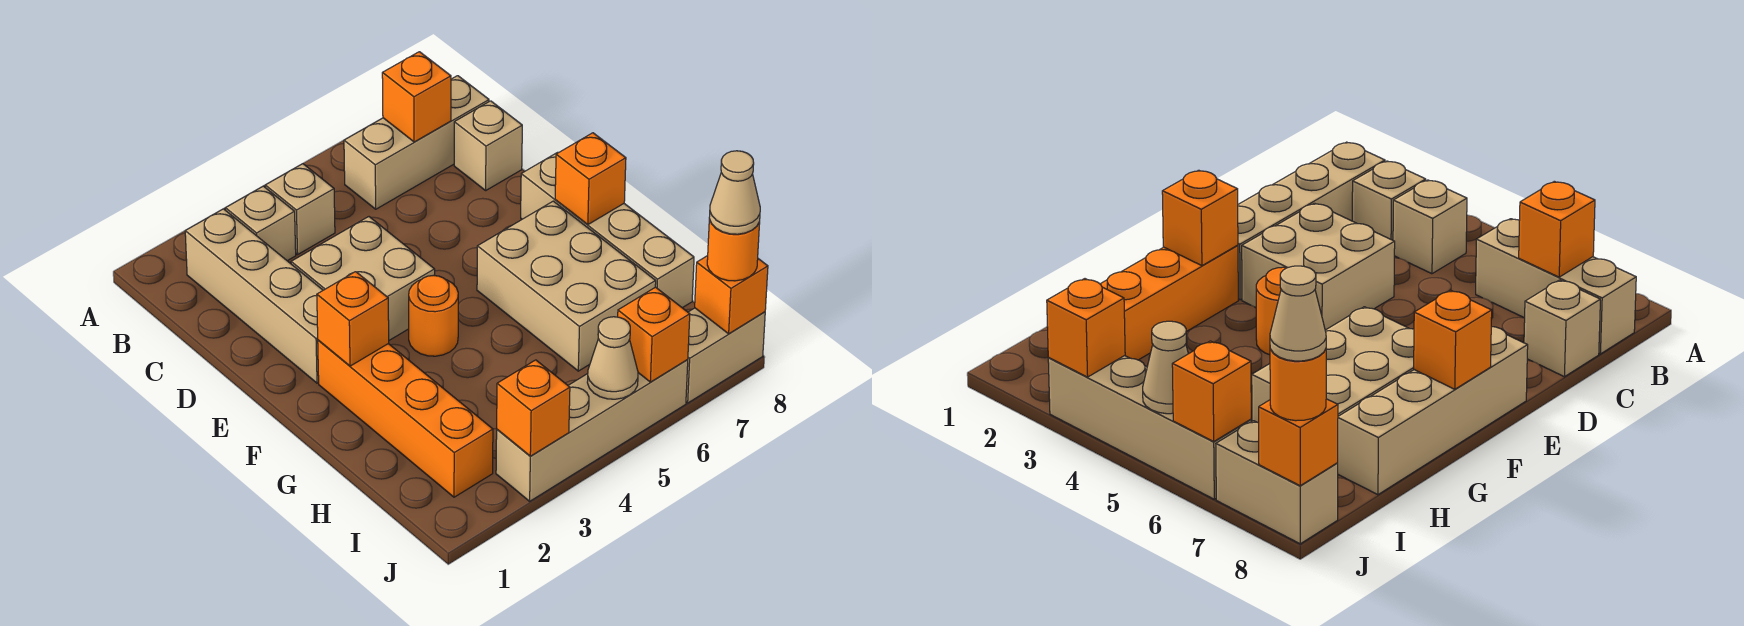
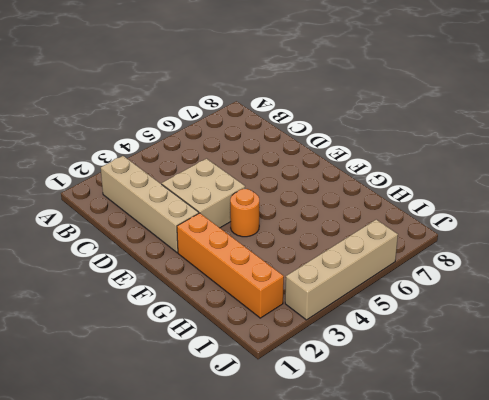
none -> tan 1x1 brick [226,186,296,261]
none -> tan 1x1 brick [265,164,335,255]
none -> tan 1x3 brick [344,76,489,209]

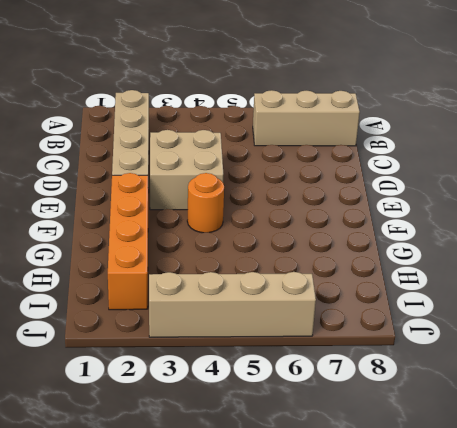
none -> tan 1x1 brick [226,186,296,261]
none -> tan 1x1 brick [265,164,335,255]
none -> tan 1x1 brick [454,101,522,190]

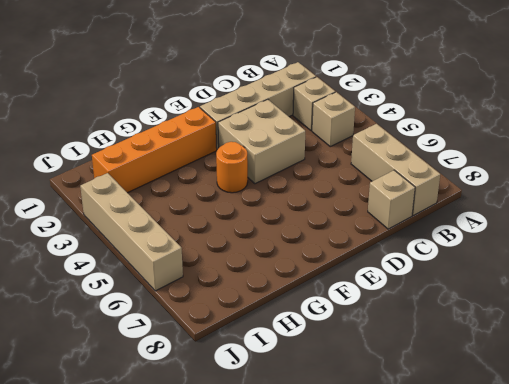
none -> tan 1x4 brick [521,152,694,308]
none -> tan 2x3 brick [477,201,656,371]
none -> tan 1x2 brick [686,308,765,403]

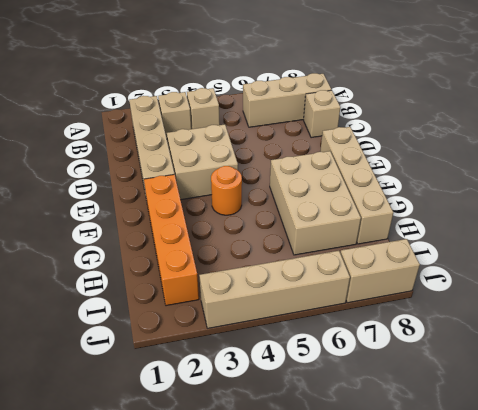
none -> orange 1x1 brick [382,52,451,142]
none -> orange 1x1 brick [317,272,389,366]
none -> orange 1x1 brick [555,133,626,225]

